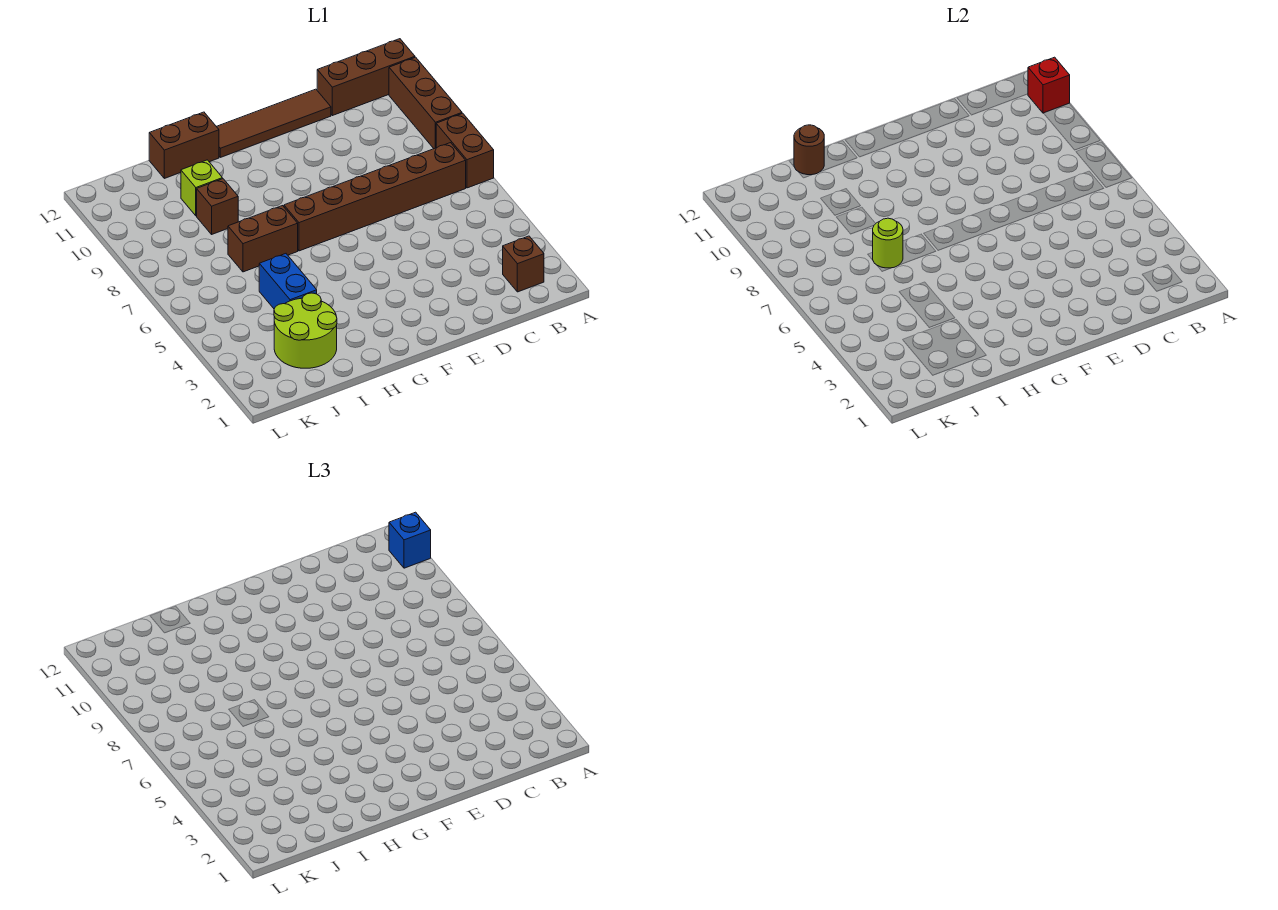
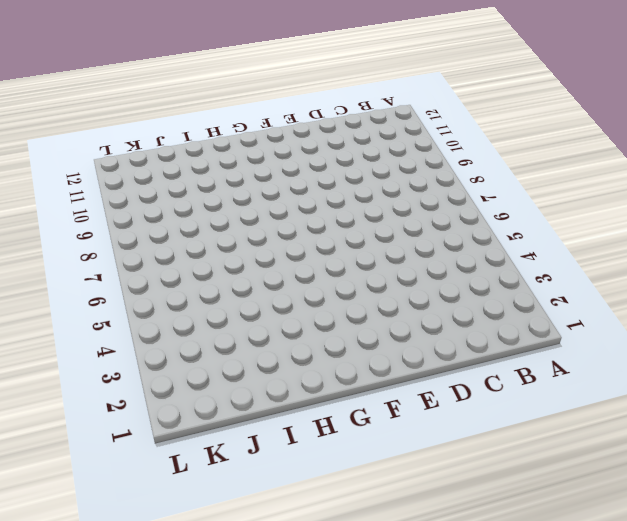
none -> brown 1x2 brick [436,113,494,188]
none -> brown 1x3 brick [389,57,462,149]
none -> brown 1x3 brick [317,39,415,116]

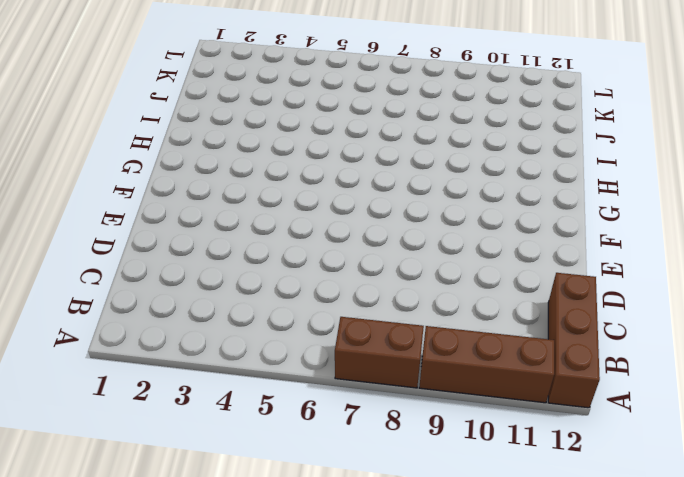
none -> brown 1x1 brick [503,236,544,292]
none -> brown 1x6 brick [284,143,466,251]
none -> brown 1x4 tile [216,89,331,157]

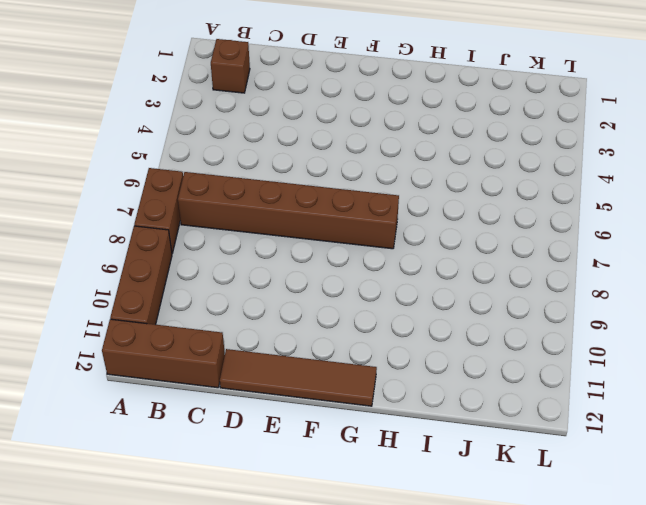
none -> brown 1x2 brick [228,206,298,272]
none -> brown 1x2 brick [149,112,219,178]
none -> lime 2x2 round brick [274,293,337,368]

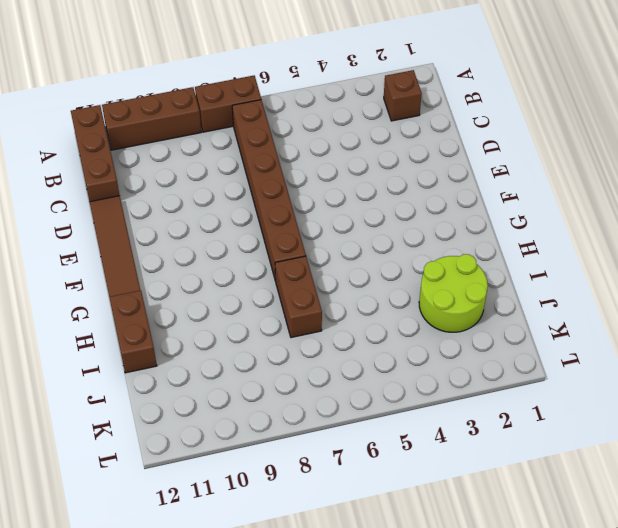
none -> blue 1x2 brick [259,254,317,309]
none -> brown 1x1 brick [197,179,238,234]
none -> lime 1x1 brick [181,160,222,216]

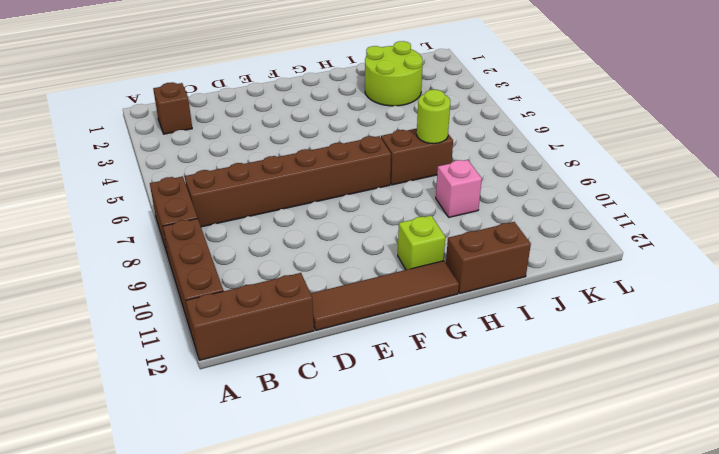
lime 1x1 brick [398,216,445,270] -> lime 1x1 brick moved to [181,160,222,216]
pink 1x1 brick [436,160,482,217] -> brown 1x1 brick [197,179,238,234]
none -> blue 1x2 brick [259,254,317,309]
none -> red 1x1 brick [1028,57,1070,113]
none -> brown 1x1 round brick [794,125,824,175]

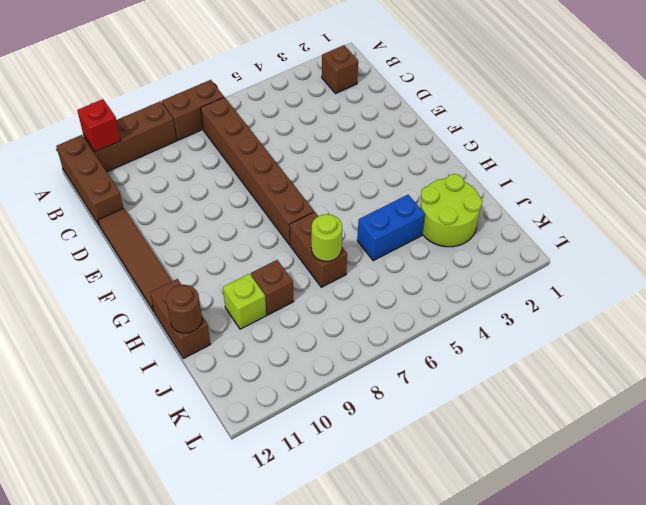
none -> blue 1x1 brick [389,512,431,568]

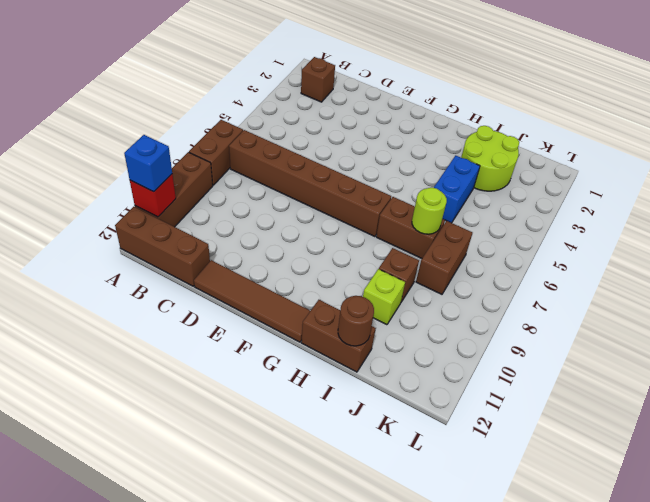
brown 1x2 brick [416,221,472,294] -> none

